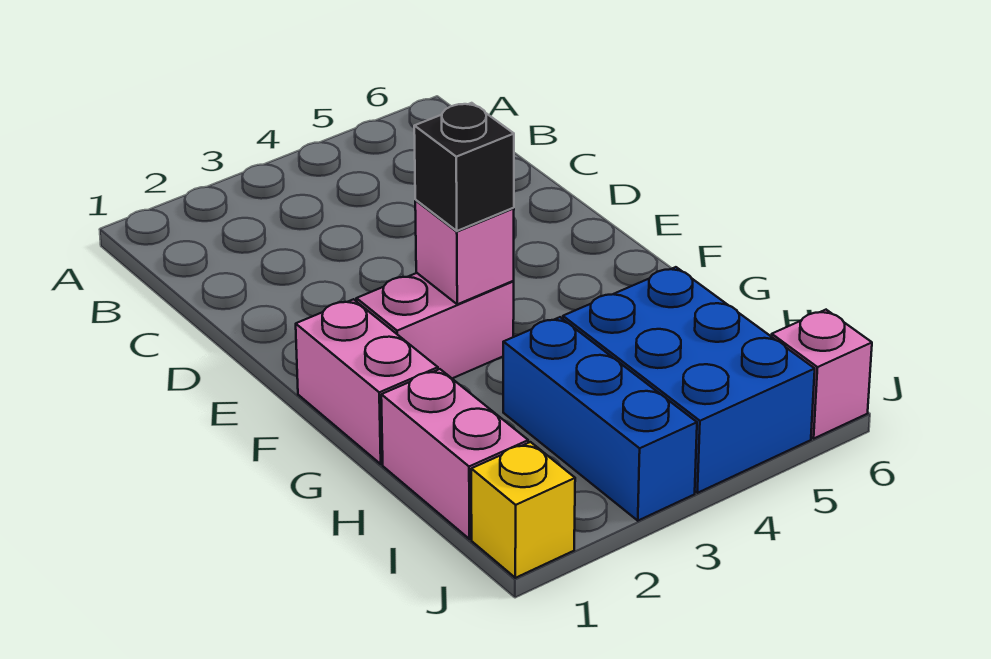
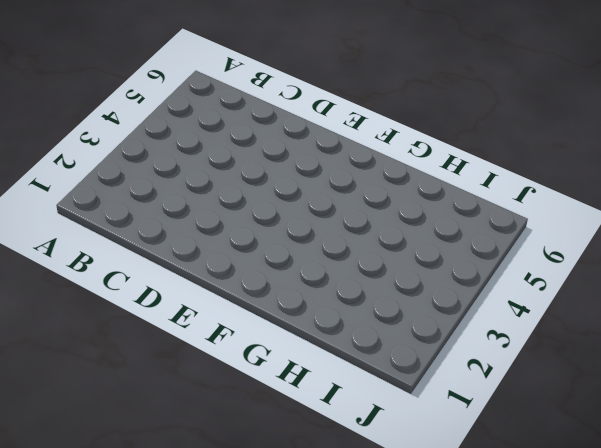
none -> pink 1x2 brick [296,299,438,464]
none -> pink 1x2 brick [356,273,514,378]

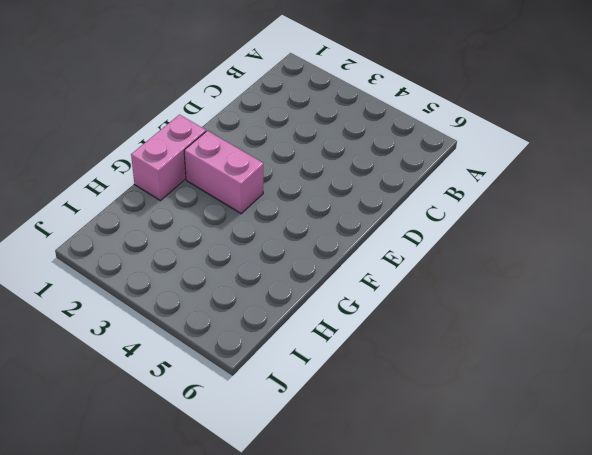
none -> pink 1x2 brick [381,369,528,539]
none -> blue 1x3 brick [503,317,697,521]

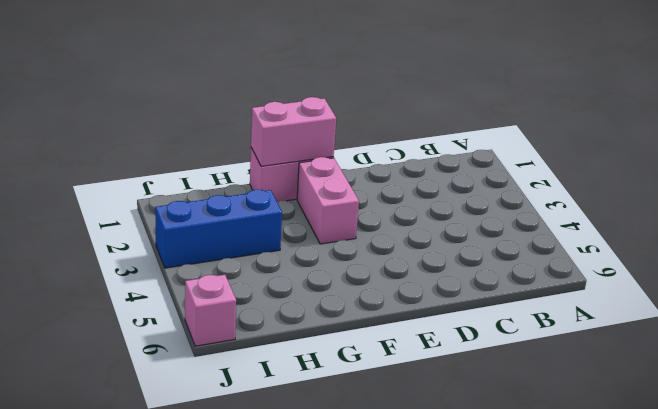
pink 1x2 brick [251,97,336,166] -> pink 1x2 brick moved to [381,369,528,539]
none -> blue 2x3 brick [563,267,815,493]
none -> yellow 1x1 brick [471,442,575,578]

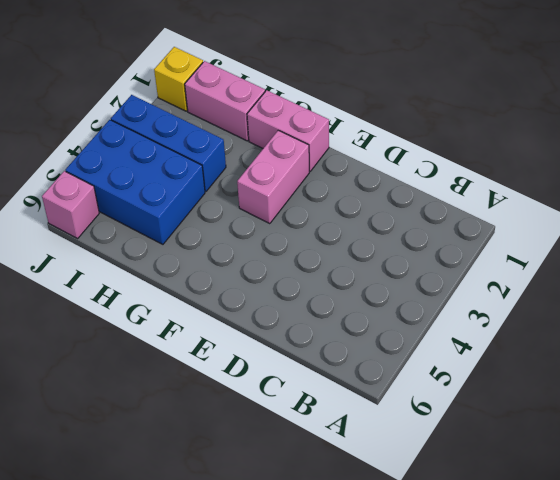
none -> pink 1x1 brick [415,200,514,304]
none -> black 1x1 brick [414,103,514,231]

